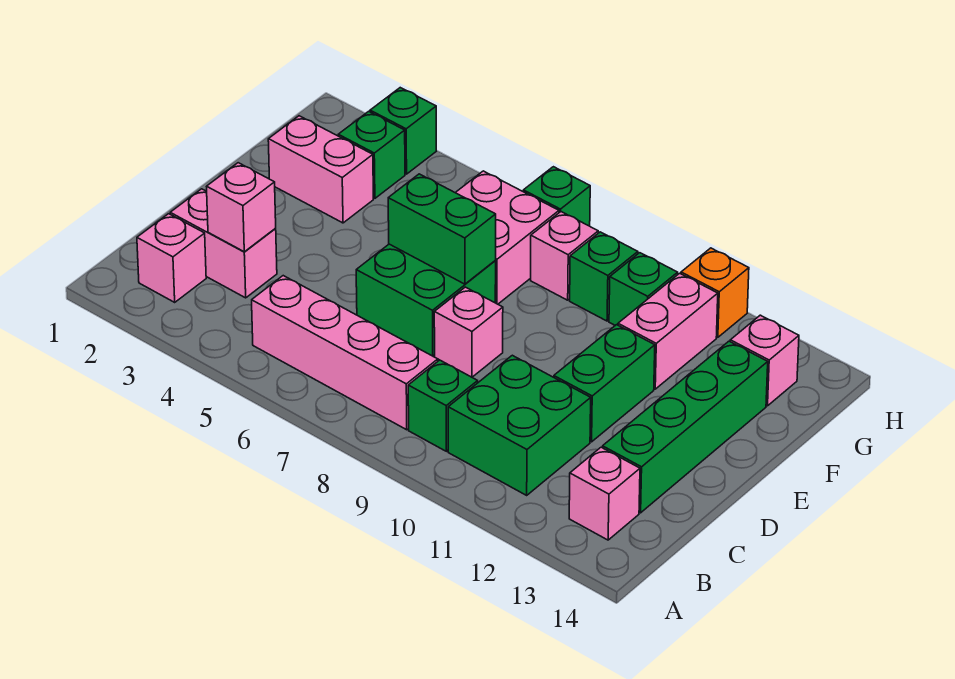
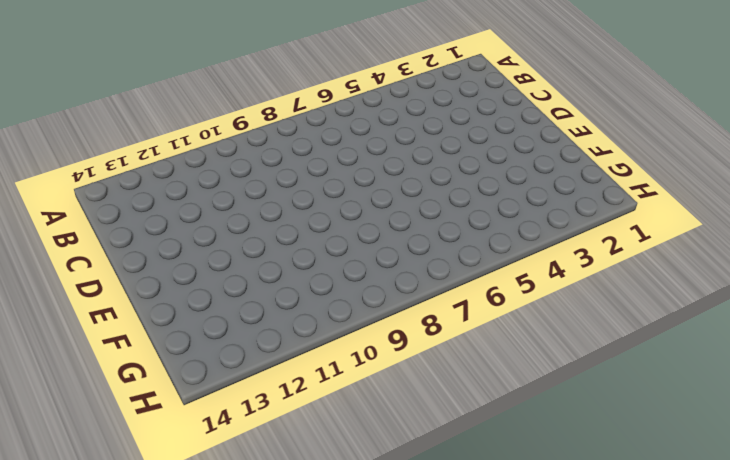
none -> pink 1x1 brick [137,214,206,302]
none -> pink 1x4 brick [252,276,438,430]
none -> green 1x1 brick [408,360,478,451]

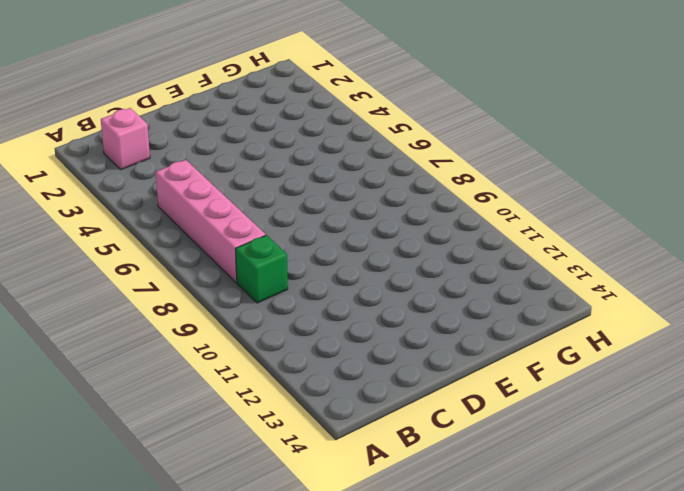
none -> green 2x2 brick [448,355,591,495]
none -> pink 1x1 brick [569,447,640,540]
none -> pink 1x2 brick [170,189,277,298]

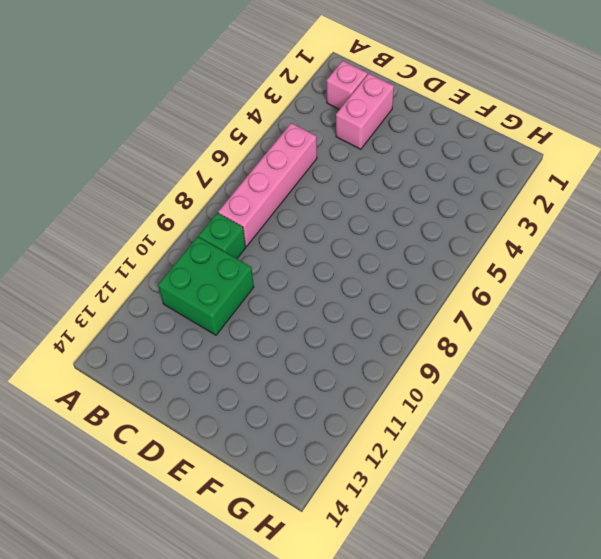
none -> pink 1x1 brick [569,447,640,540]
none -> green 1x4 brick [603,341,768,513]
none -> green 2x2 brick [356,244,496,356]

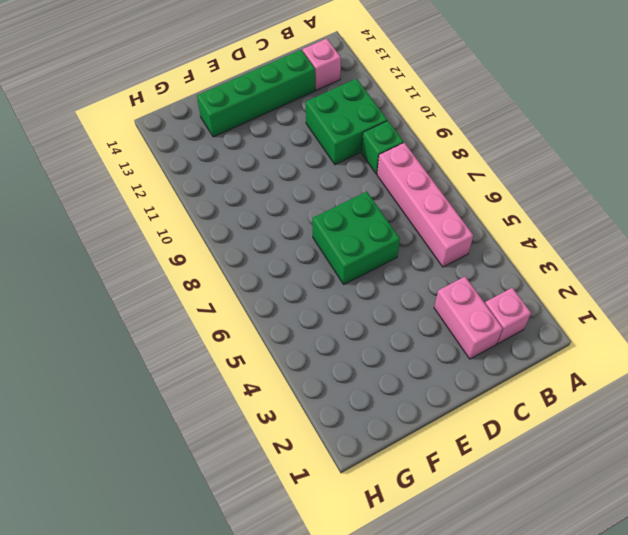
none -> pink 1x1 brick [434,287,503,377]
none -> green 1x2 brick [554,325,655,442]
none -> pink 1x2 brick [268,116,373,223]

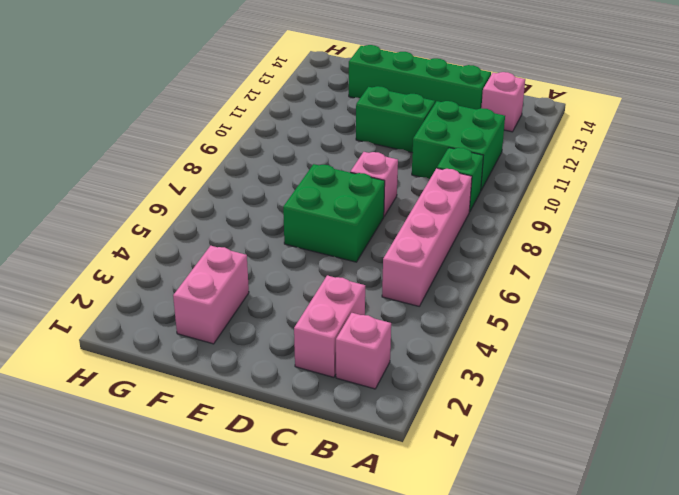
none -> pink 2x2 brick [455,171,559,304]
none -> pink 1x2 brick [618,273,718,389]
none -> green 1x1 brick [338,111,405,198]

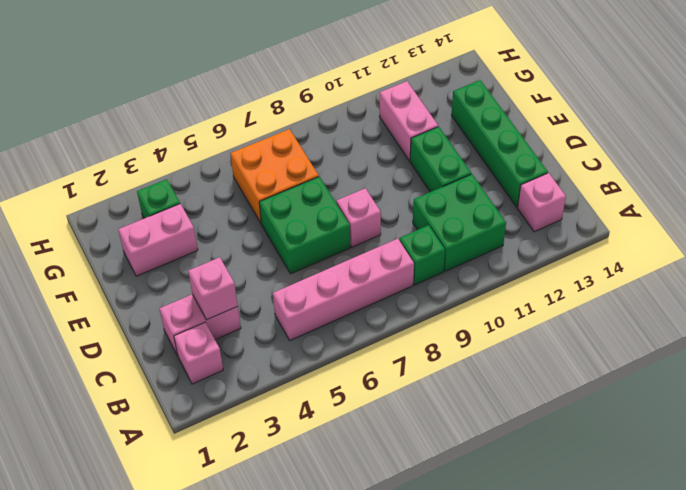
orange 2x2 brick [230,129,319,223] -> pink 2x2 brick [455,171,559,304]
none -> pink 1x1 brick [531,212,598,300]
none -> green 1x1 brick [570,232,638,321]
none -> green 1x1 brick [609,253,678,325]

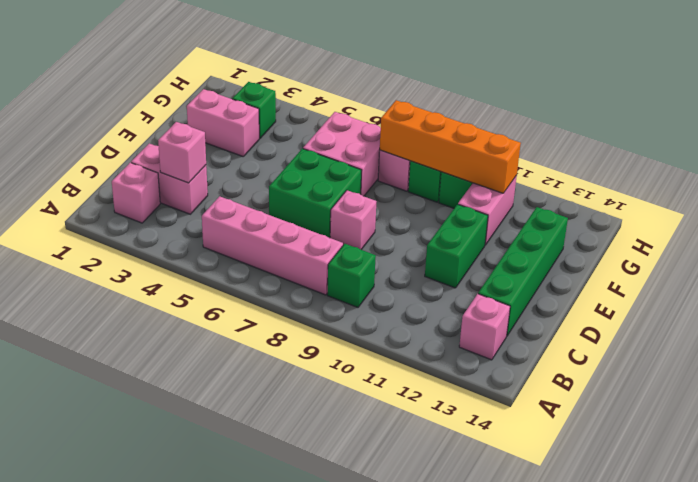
orange 1x4 brick [380,100,521,193] -> none
none -> green 2x2 brick [448,355,591,495]
none -> pink 1x1 brick [730,315,799,406]
none -> green 1x1 brick [370,88,436,174]

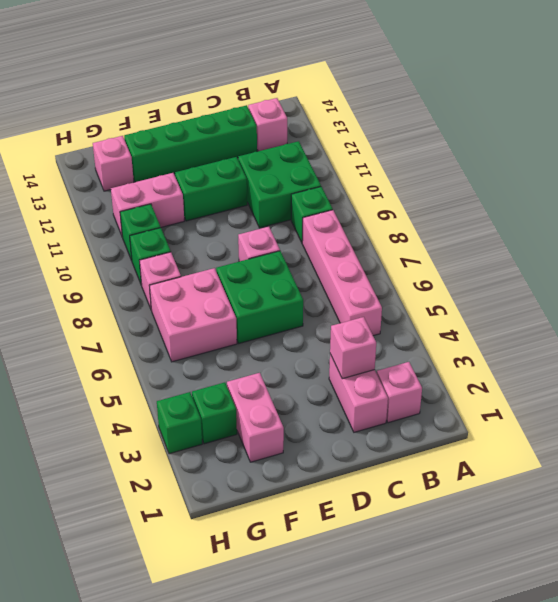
none -> green 1x1 brick [523,167,590,226]
none -> orange 1x1 brick [681,248,749,337]
none -> green 1x2 brick [388,174,496,284]

